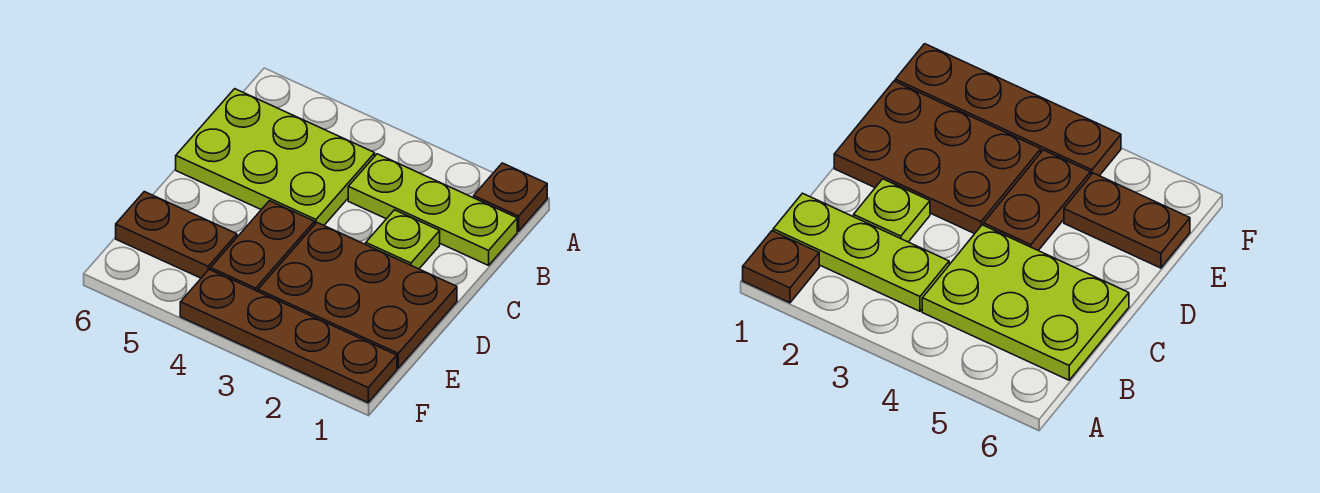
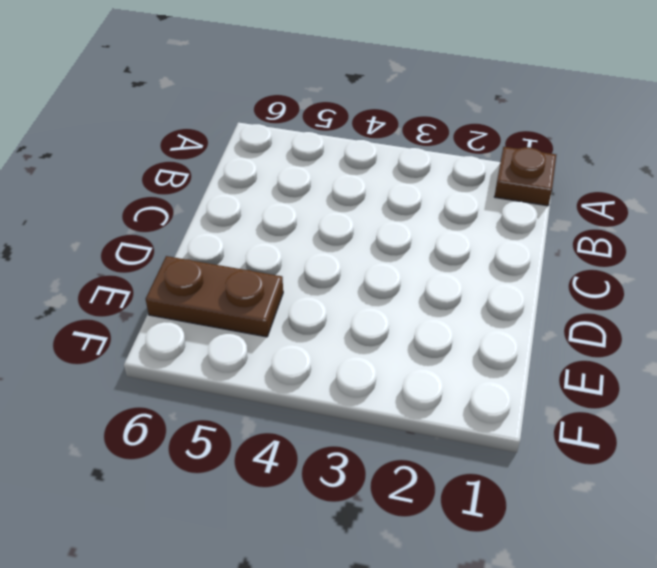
none -> lime 1x3 plate [348,154,517,265]
none -> lime 2x3 plate [176,89,375,225]

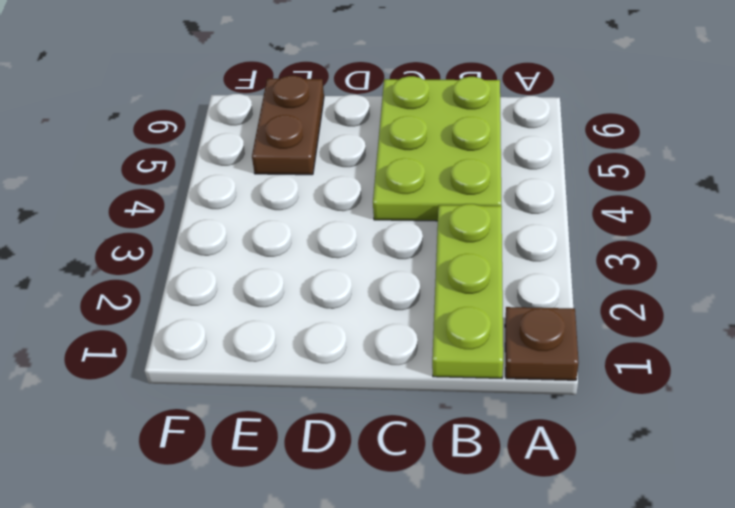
none -> lime 1x1 plate [366,210,440,269]
none -> brown 2x3 plate [258,223,457,368]

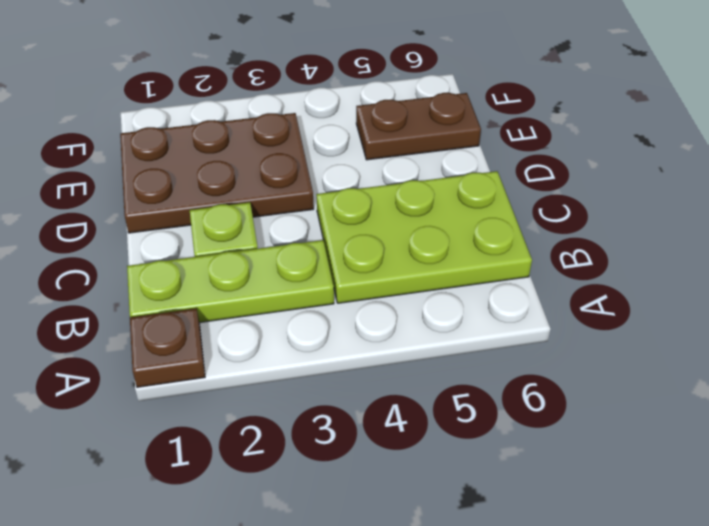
none -> brown 1x2 plate [211,201,315,291]
none -> brown 1x4 plate [180,269,397,403]

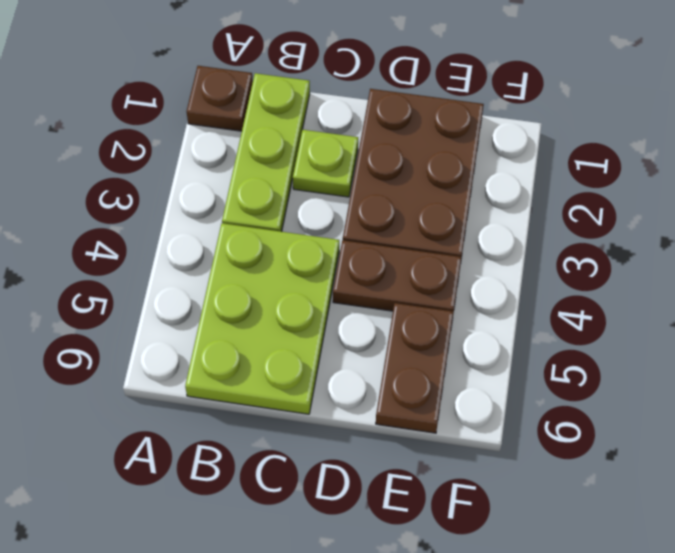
none -> brown 1x4 plate [180,269,397,403]

